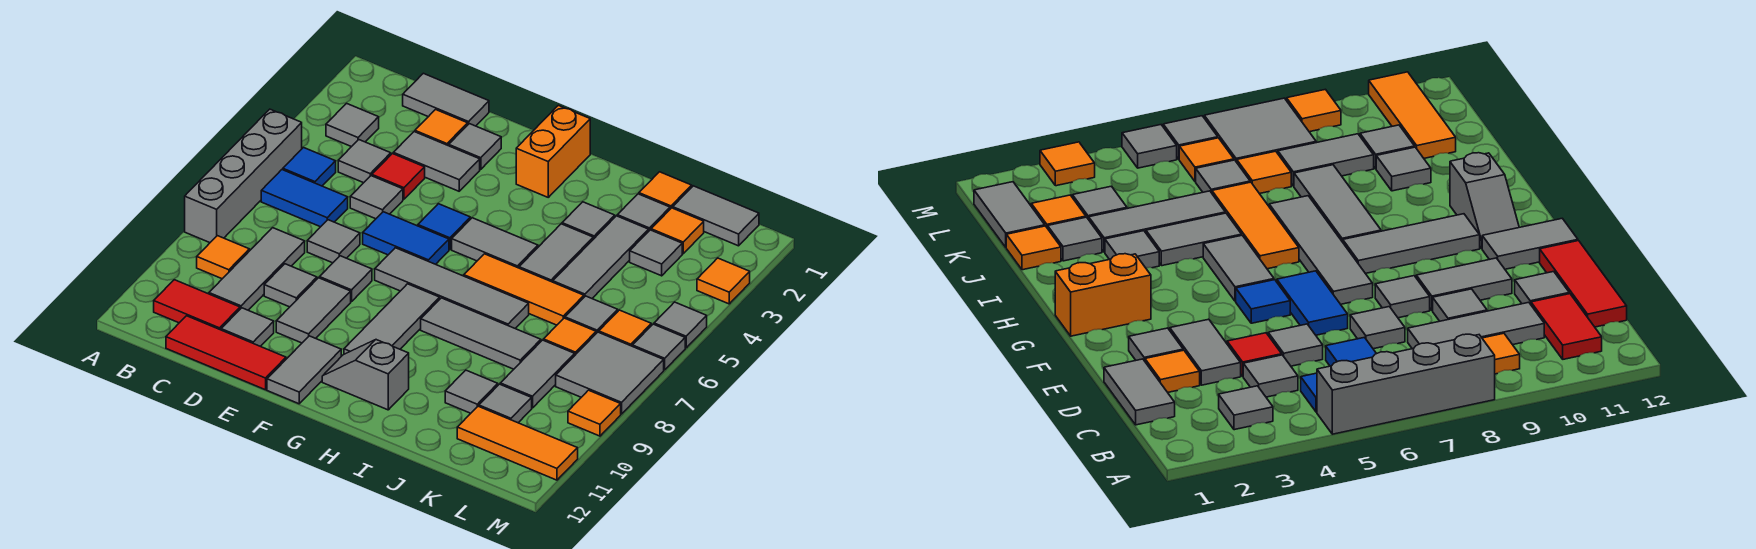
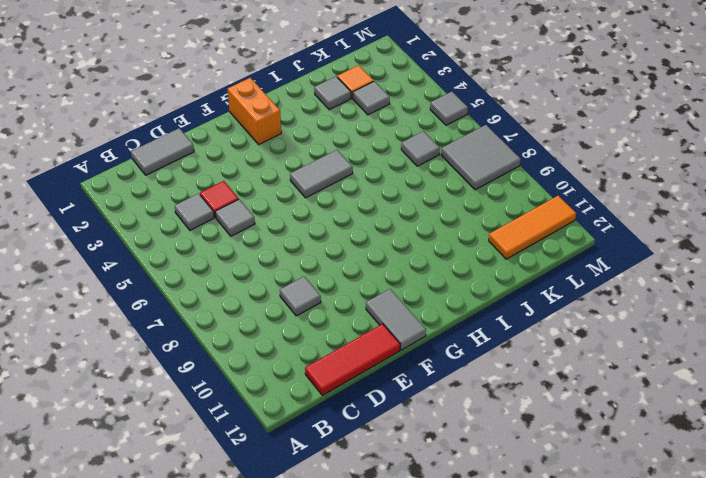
none -> grey 1x4 brick [185,109,302,243]
none -> grey 1x1 tile [326,103,379,147]
none -> blue 1x1 tile [283,148,336,186]
none -> blue 1x2 tile [261,170,348,227]

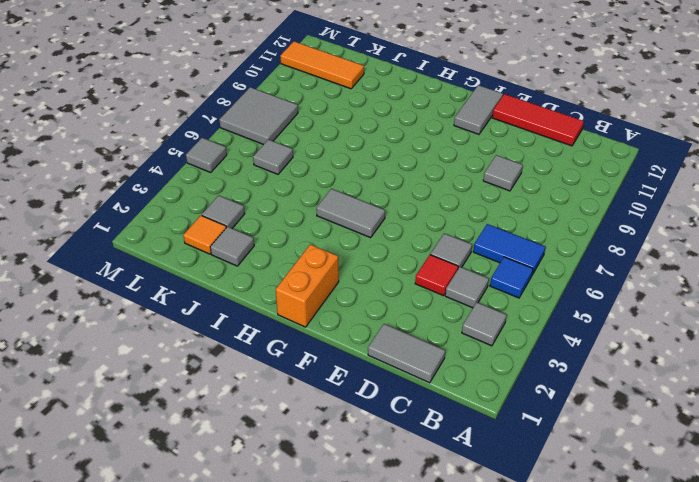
none -> grey 1x4 brick [185,109,302,243]
none -> orange 1x1 tile [197,236,249,279]
none -> red 1x2 tile [154,280,240,330]
none -> grey 1x3 tile [209,228,305,310]

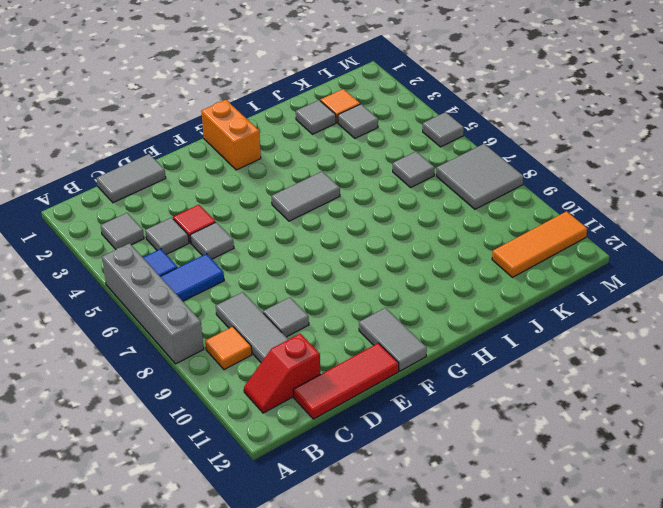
red 1x2 slope [244,334,320,413] -> red 1x2 tile [154,280,240,330]
none -> orange 1x1 tile [415,110,468,146]
none -> grey 1x2 tile [393,132,480,191]
none -> grey 1x1 tile [307,220,360,263]
none -> grey 1x1 tile [221,308,274,346]

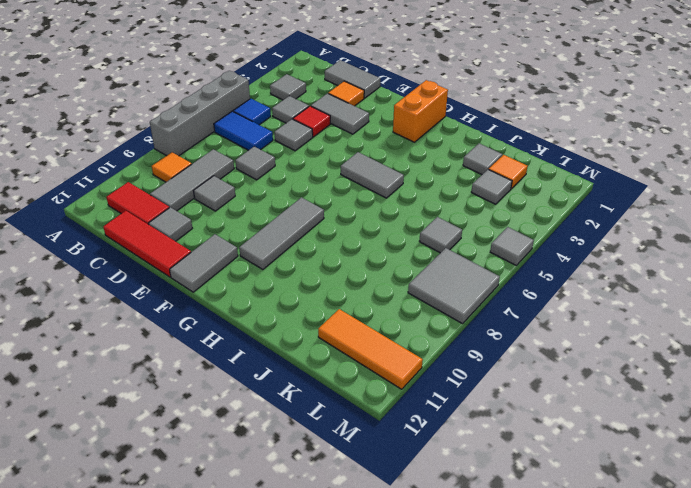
none -> grey 1x1 tile [449,124,501,169]
none -> blue 1x2 tile [363,212,449,264]
none -> grey 1x1 tile [320,256,372,302]
none -> grey 1x2 tile [276,278,351,343]

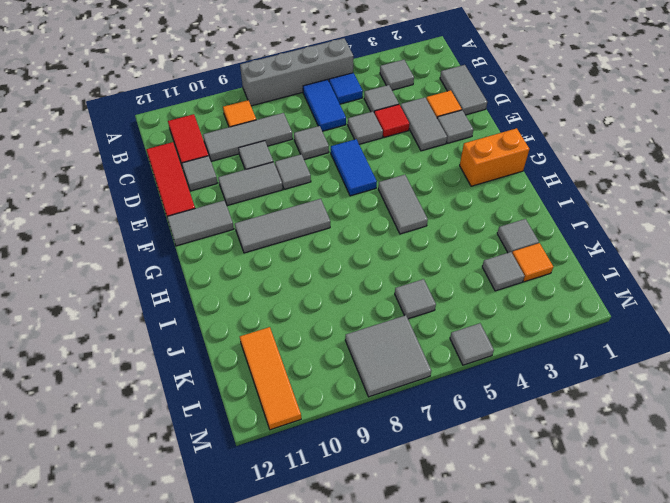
none -> blue 1x1 tile [418,204,470,250]
none -> grey 1x4 tile [375,248,529,328]
none -> grey 1x2 slope [322,340,409,410]
none -> orange 1x3 tile [464,254,584,325]

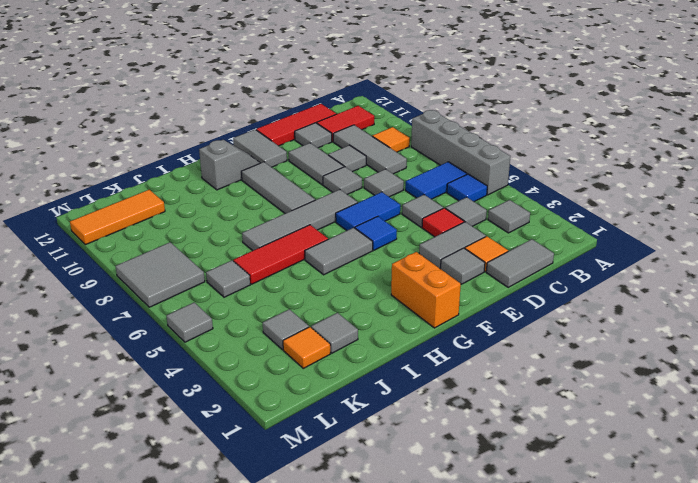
red 1x3 tile [233,225,328,284] -> orange 1x3 tile [464,254,584,325]
none -> grey 1x3 tile [421,298,541,369]
none -> grey 1x1 tile [562,202,615,239]
none -> grey 1x2 tile [519,224,593,282]
none -> orange 1x1 tile [639,172,692,209]

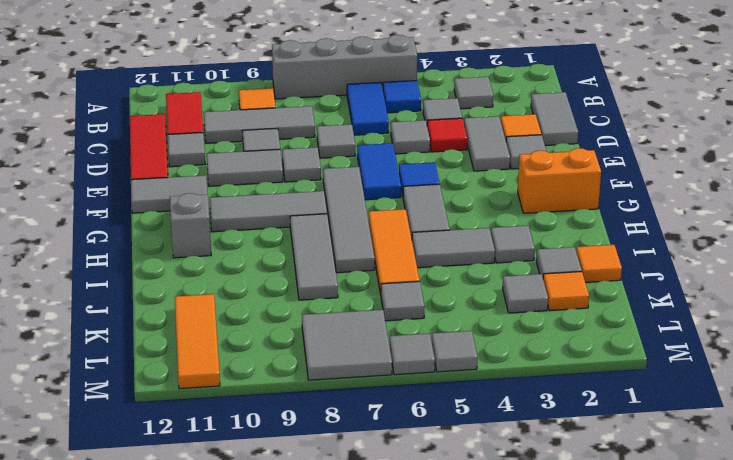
none -> grey 1x3 tile [553,216,649,298]
none -> grey 1x1 tile [445,370,498,413]
none -> grey 1x2 tile [673,186,759,246]
none -> orange 1x1 tile [544,318,596,355]

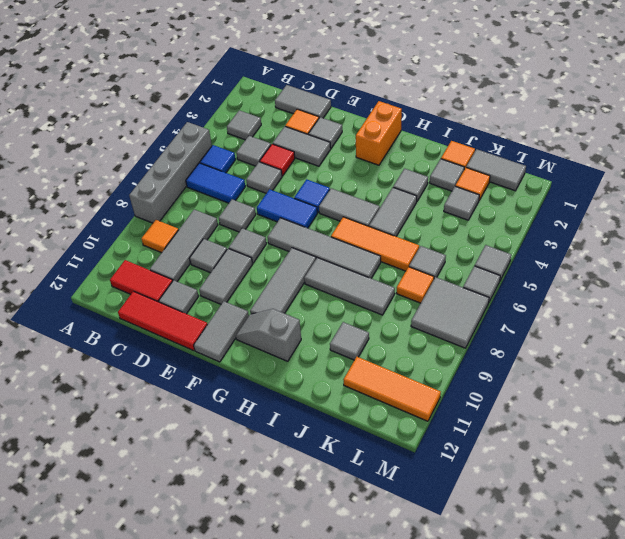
none -> grey 1x3 tile [553,216,649,298]
none -> grey 1x2 tile [500,340,575,408]
none -> grey 1x1 tile [479,384,532,423]
none -> orange 1x1 tile [599,310,651,346]

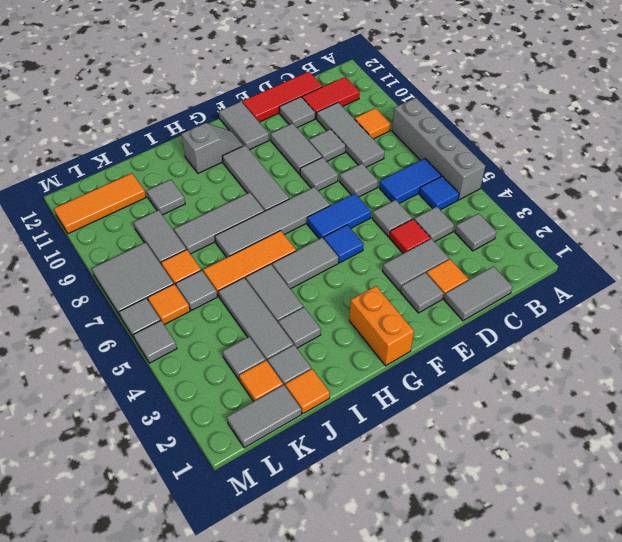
none -> grey 1x1 tile [479,384,532,423]
none -> orange 1x1 tile [697,258,750,304]
none -> orange 1x1 tile [568,390,621,436]

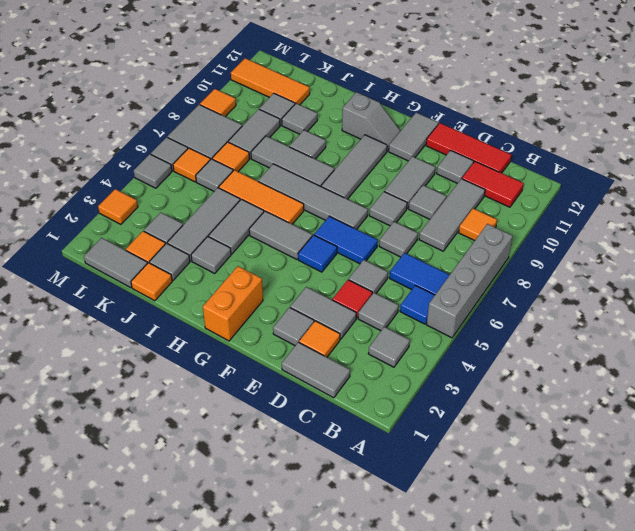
grey 1x1 tile [289,130,326,159] -> none

